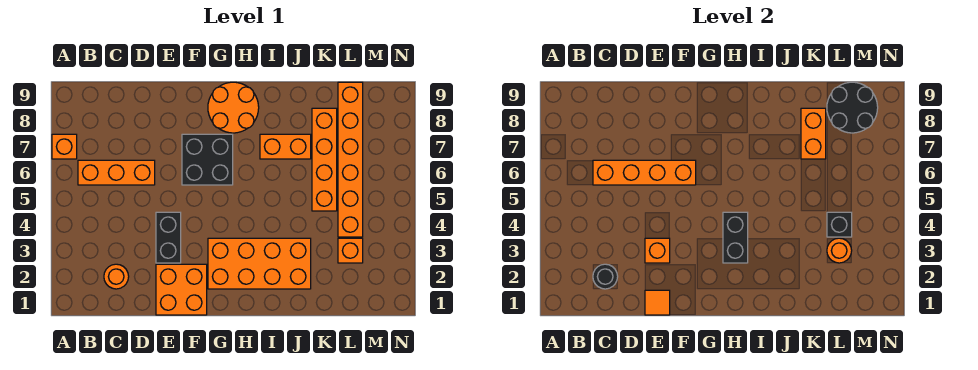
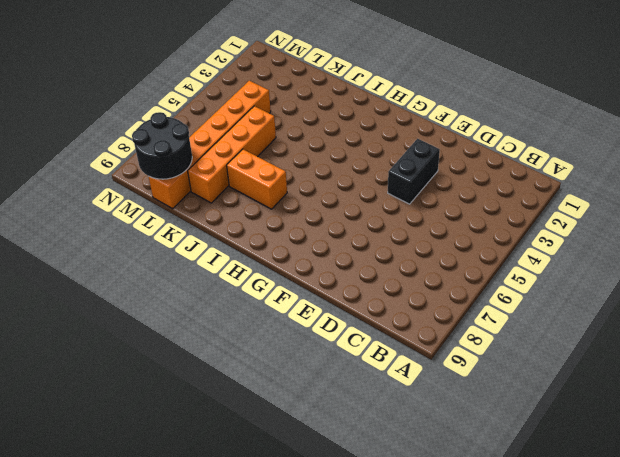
none -> orange 1x1 brick [52,134,77,159]
none -> orange 1x3 brick [78,160,155,185]
none -> orange 1x1 round brick [104,264,129,289]

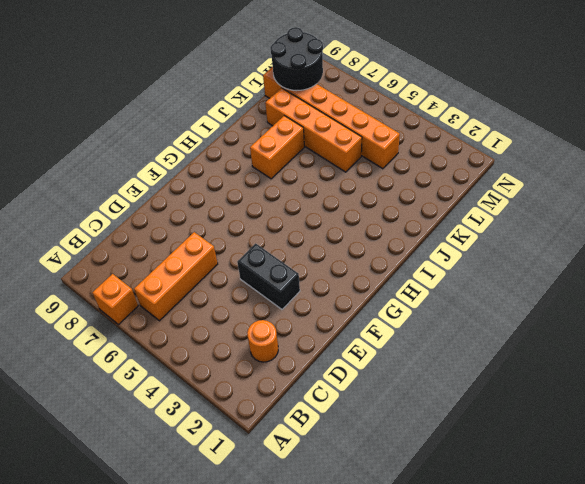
none -> orange 2x2 brick [156,264,207,315]
none -> black 2x2 brick [182,134,233,185]
none -> orange 2x4 brick [208,238,311,289]

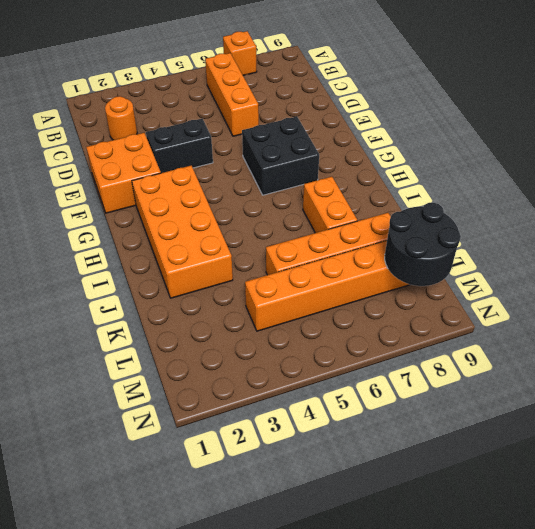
none -> orange 2x2 round brick [208,82,259,133]
none -> orange 1x1 brick [338,238,363,263]
none -> black 1x1 round brick [593,264,618,289]

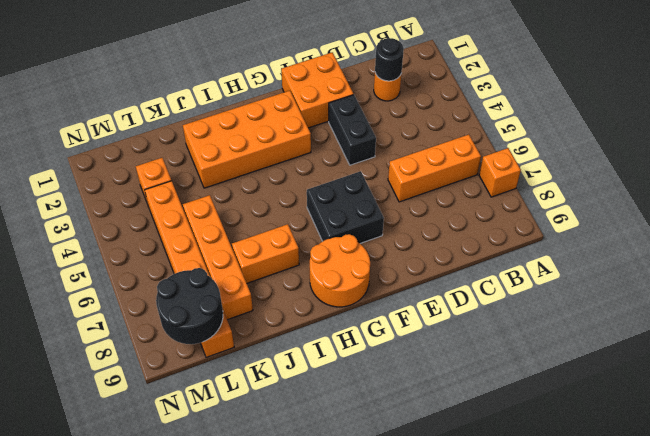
none -> orange 1x4 brick [593,160,696,185]
none -> orange 1x1 tile [645,290,670,315]
none -> orange 1x1 brick [645,238,670,263]

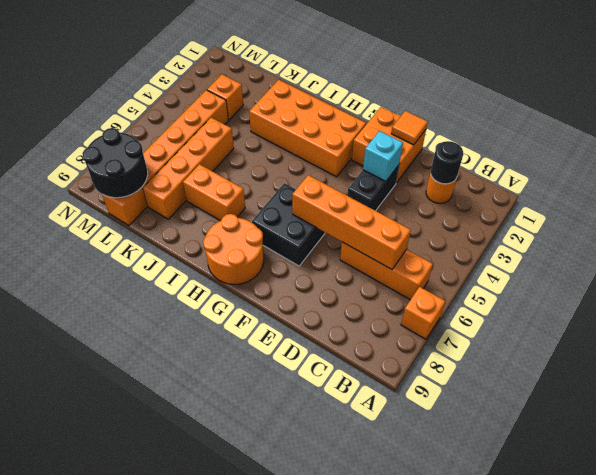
cyan 1x1 brick [363,131,403,181] -> orange 1x1 brick [645,238,670,263]
none -> black 1x2 brick [723,212,748,263]
none -> orange 1x2 brick [801,108,826,159]
none -> orange 1x1 round brick [827,238,852,263]

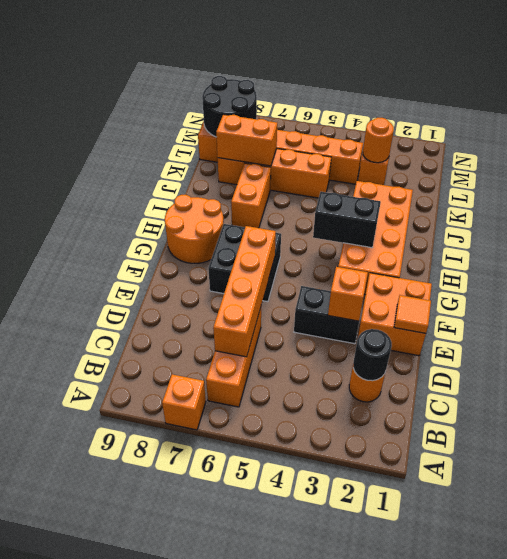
none -> black 1x1 brick [827,212,852,237]

